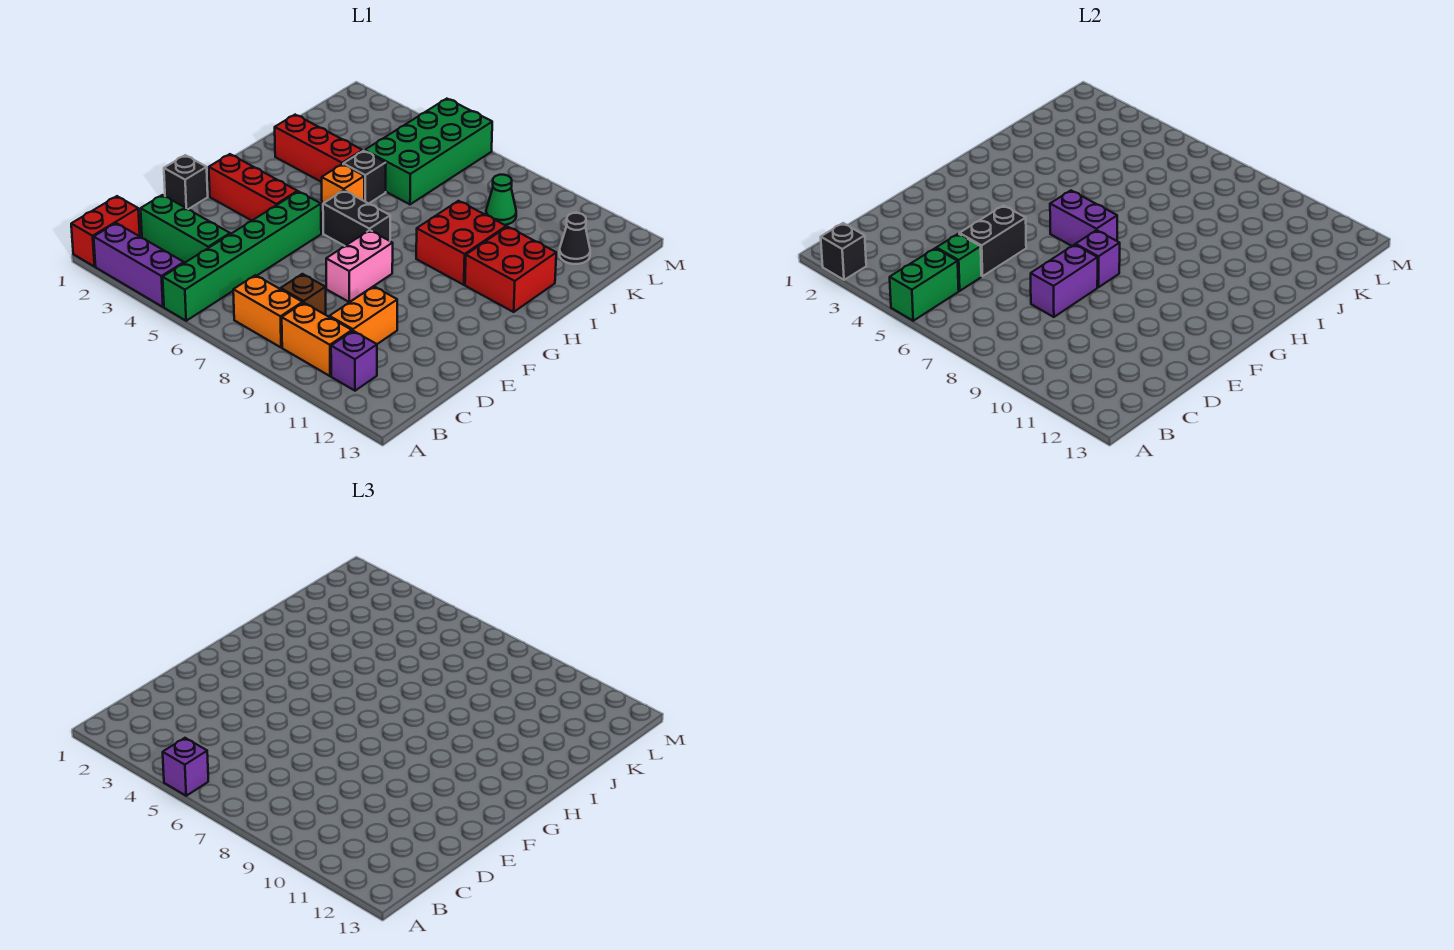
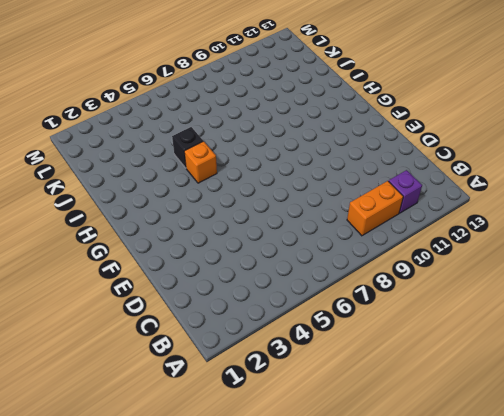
none -> red 1x2 brick [71,196,140,267]
none -> purple 1x3 brick [94,223,184,307]
none -> green 1x6 brick [163,192,321,321]

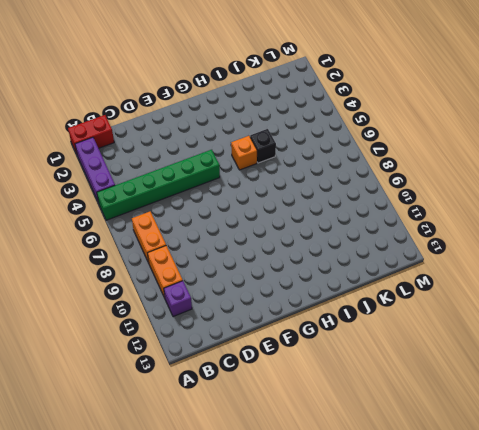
none -> green 1x3 brick [141,195,230,263]
none -> brown 1x1 brick [281,274,326,315]
none -> orange 1x2 brick [329,286,397,344]

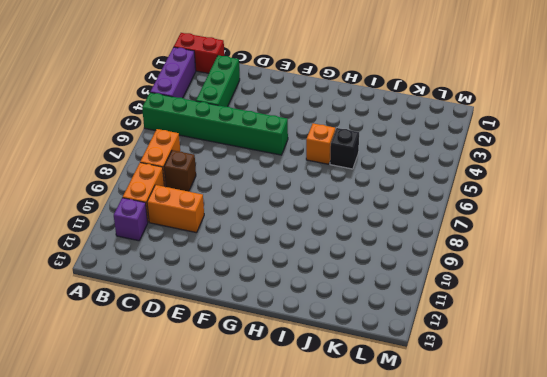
none -> black 1x1 brick [164,155,208,209]
none -> pink 1x2 brick [326,230,393,302]
none -> red 1x3 brick [209,154,298,221]

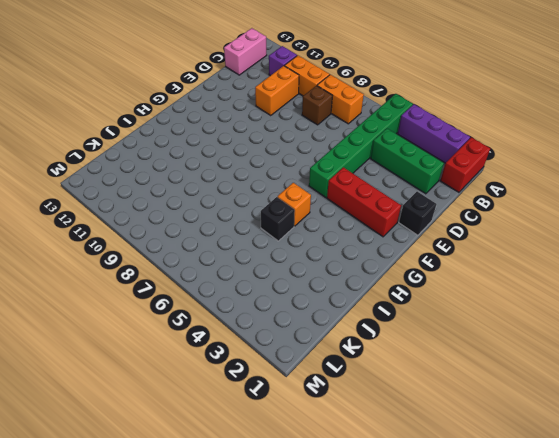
pink 1x2 brick [224,28,267,75] -> pink 1x2 brick moved to [326,230,393,302]
none -> black 1x2 brick [323,191,390,246]
none -> red 2x2 brick [416,201,506,285]
none -> red 2x2 brick [465,227,556,312]

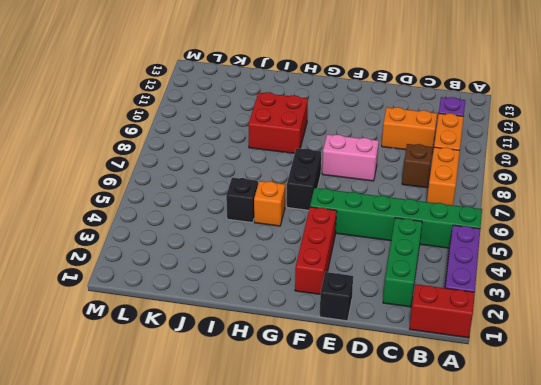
none -> red 2x2 brick [465,227,556,312]
none -> red 1x3 brick [275,115,363,182]
none -> green 2x4 brick [365,99,492,204]

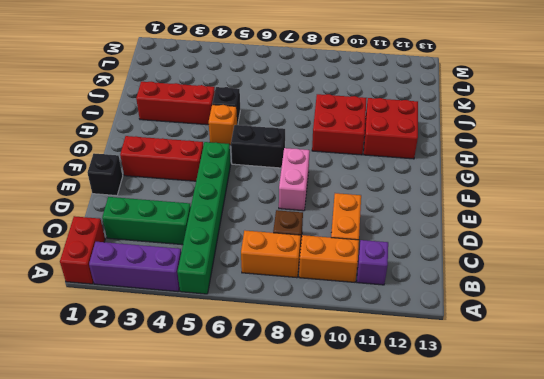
none -> green 2x4 brick [365,99,492,204]
none -> green 1x1 cone [486,175,516,225]
none -> black 1x1 cone [559,213,590,264]

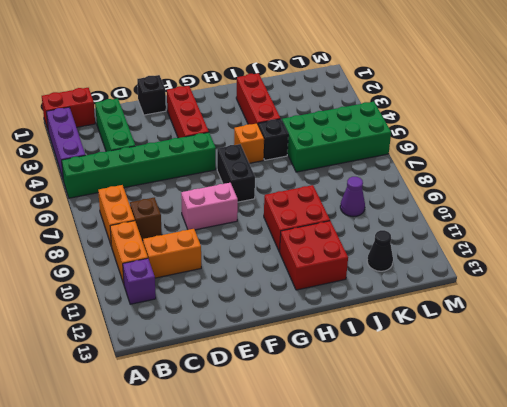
purple 1x1 cone [340,177,365,217] -> green 1x1 cone [486,175,516,225]
none -> black 1x1 brick [821,223,866,280]
none -> green 1x2 brick [890,248,959,321]
none -> green 1x1 brick [936,234,981,291]

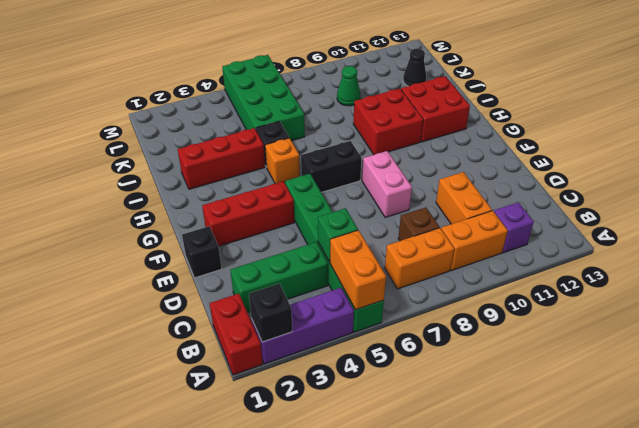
orange 1x2 brick [330,230,386,310] -> green 1x2 brick [890,248,959,321]
none -> black 1x2 brick [959,205,1026,276]
none -> purple 1x2 brick [1031,245,1098,317]
none -> purple 1x1 brick [1076,230,1120,287]

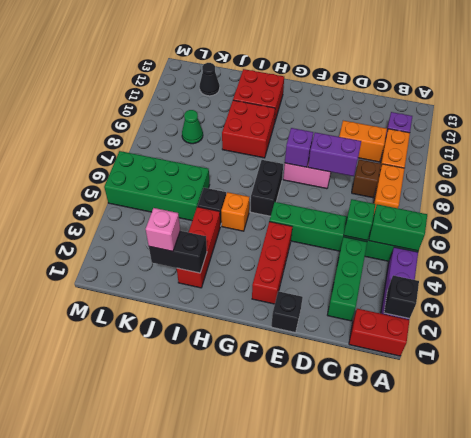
black 1x2 brick [149,231,207,273] -> black 1x2 brick moved to [959,205,1026,276]
pink 1x1 brick [146,208,180,251] -> none
none -> purple 1x2 brick [1050,191,1117,246]
none -> purple 1x1 brick [163,738,208,796]

